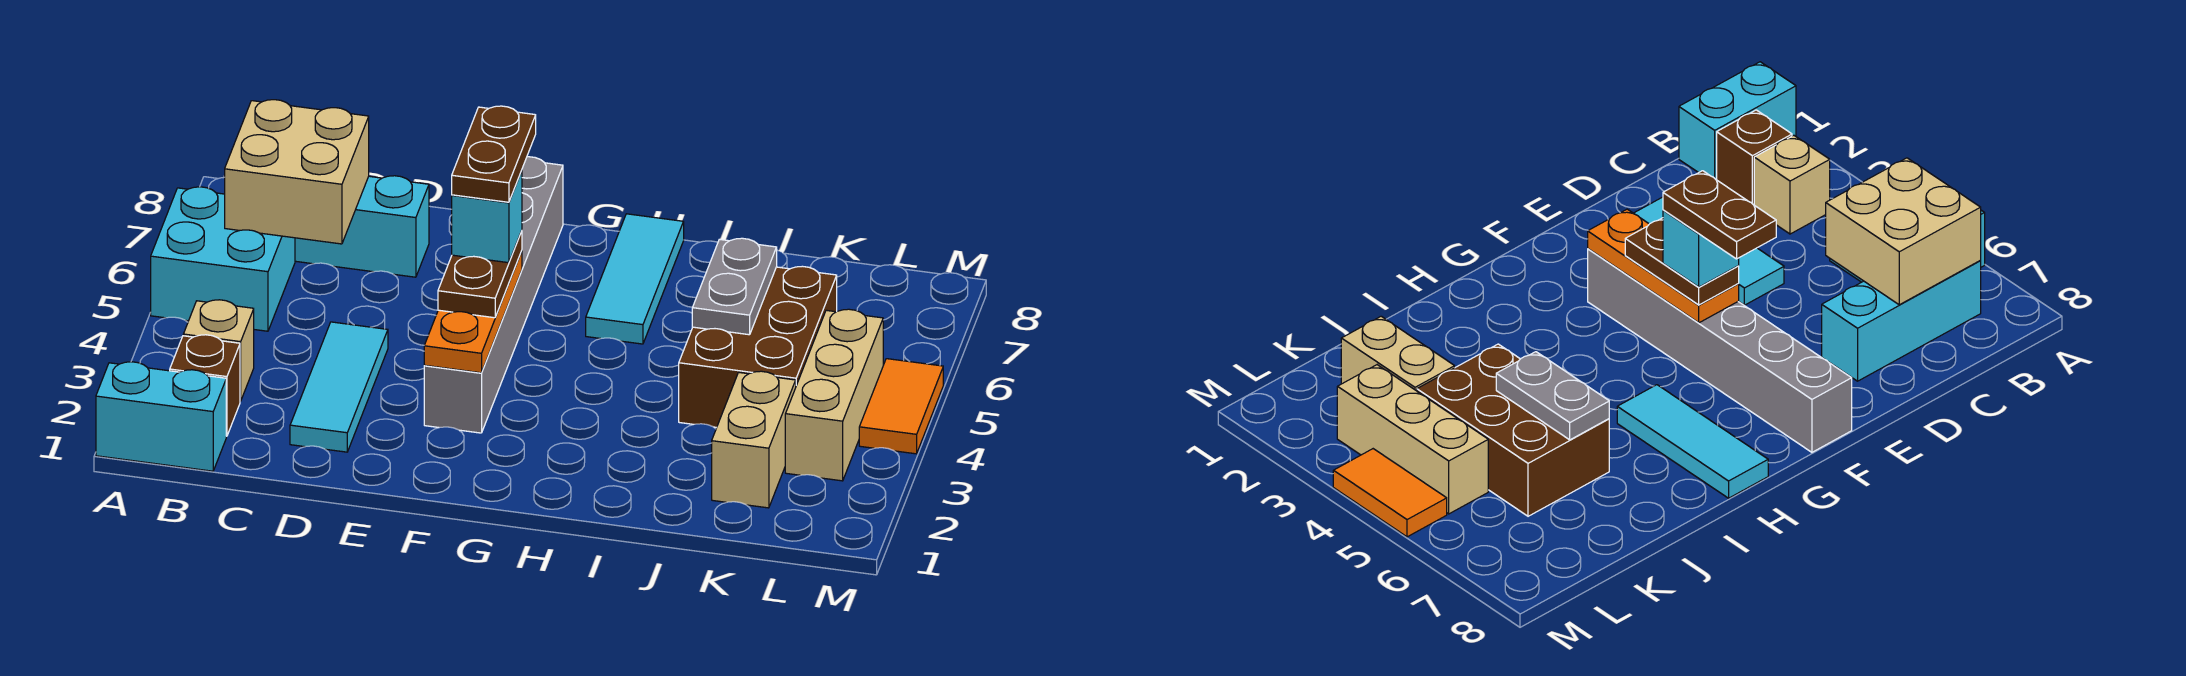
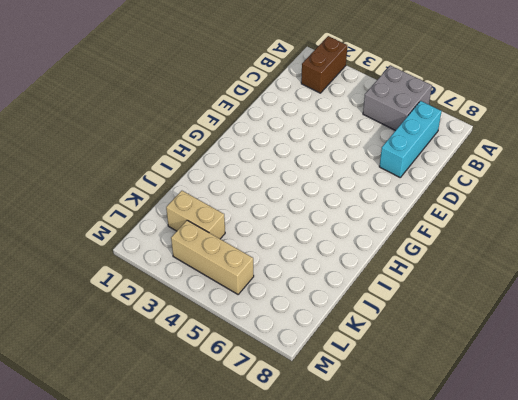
brown 1x2 brick [301,36,347,93] -> brown 1x1 brick [170,335,240,436]
grey 2x2 brick [363,65,432,131] -> cyan 2x2 brick [151,187,295,331]
none -> cyan 1x2 brick [96,362,226,471]
none -> tan 1x1 brick [183,300,254,401]
none -> cyan 1x3 tile [290,322,388,452]

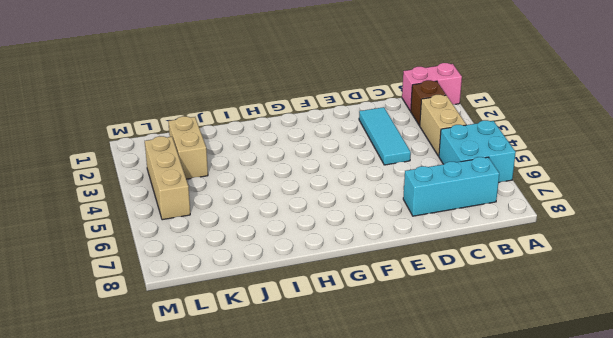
pink 1x2 brick [402,63,462,111] -> cyan 1x2 brick [96,362,226,471]
tan 1x2 brick [420,95,466,156] -> tan 1x1 brick [183,300,254,401]
none -> grey 1x6 brick [424,157,563,433]
none -> cyan 1x3 tile [586,214,684,344]
none -> brown 2x3 brick [679,266,837,427]

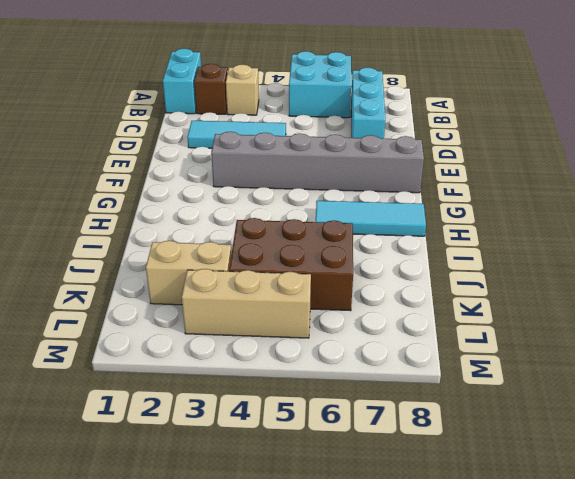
none -> orange 1x2 tile [859,359,943,454]
none -> tan 2x2 brick [225,100,369,244]
none -> orange 1x3 plate [424,251,522,373]

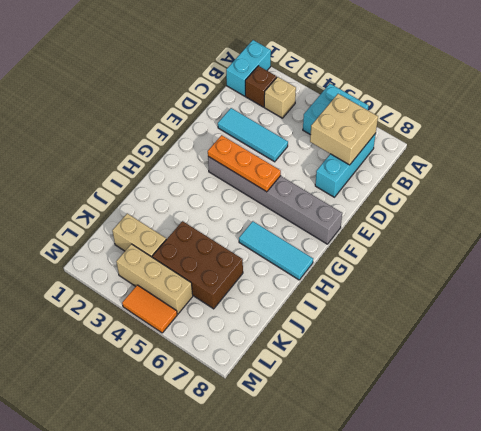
none -> grey 1x2 plate [692,238,777,335]
none -> brown 1x2 plate [438,231,522,318]
none -> cyan 1x1 brick [452,171,522,263]

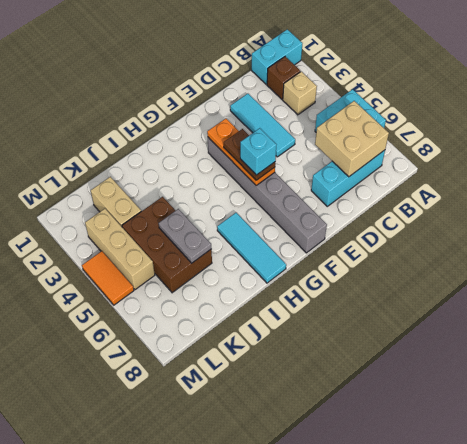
none -> brown 1x2 plate [452,106,536,202]

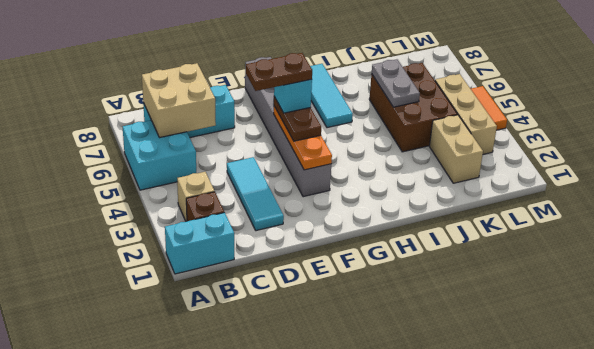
brown 1x2 plate [246,53,312,91] -> brown 1x2 plate turned to [452,106,536,202]

